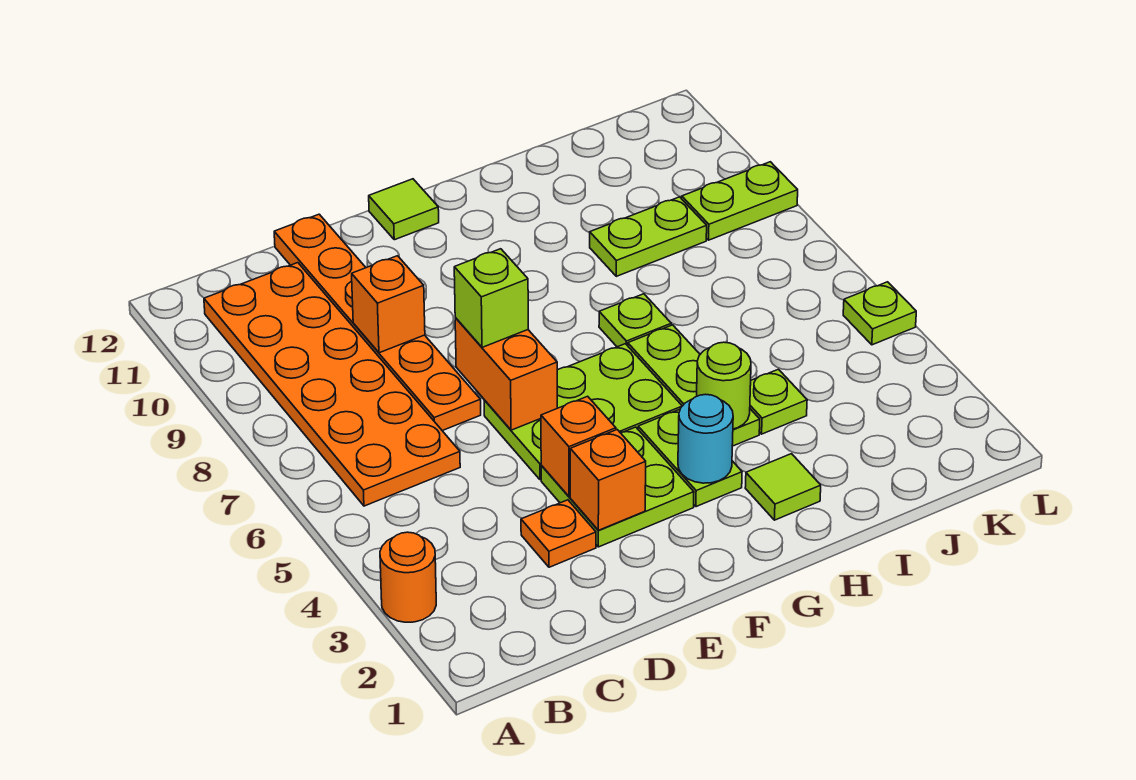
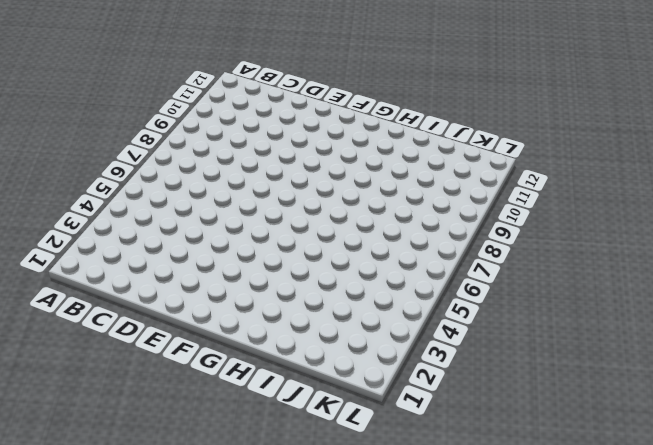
none -> orange 1x1 round brick [380,532,436,622]
none -> orange 2x6 plate [204,263,460,506]
none -> orange 1x1 plate [521,500,596,567]

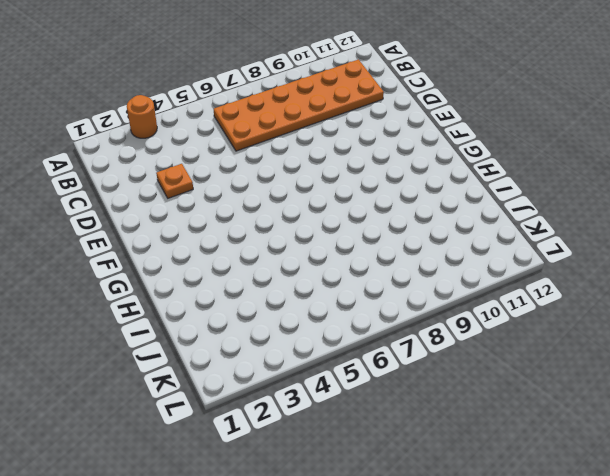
none -> orange 1x6 plate [274,214,481,431]
none -> lime 2x2 plate [541,427,694,547]
none -> lime 2x3 plate [484,344,682,480]

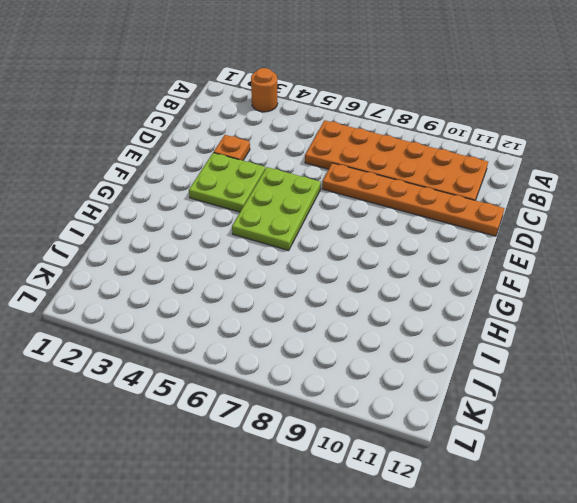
none -> lime 1x1 tile [369,179,439,240]
none -> lime 1x2 plate [638,409,742,507]
none -> lime 1x1 tile [745,454,821,520]

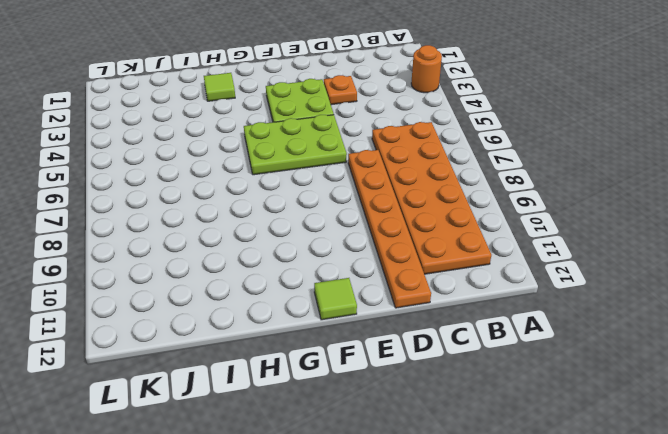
none -> lime 1x2 plate [638,409,742,507]
none -> lime 1x3 plate [628,325,760,446]
none -> lime 1x1 plate [599,294,671,347]

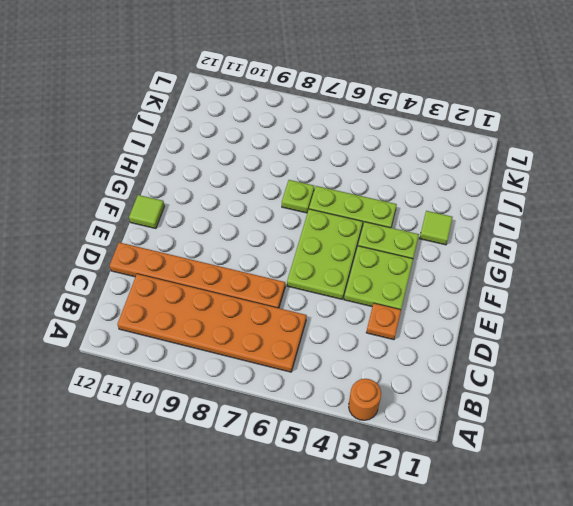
none -> lime 1x1 plate [750,369,807,434]
none -> lime 1x2 plate [590,197,707,276]
none -> lime 1x2 plate [682,162,798,240]

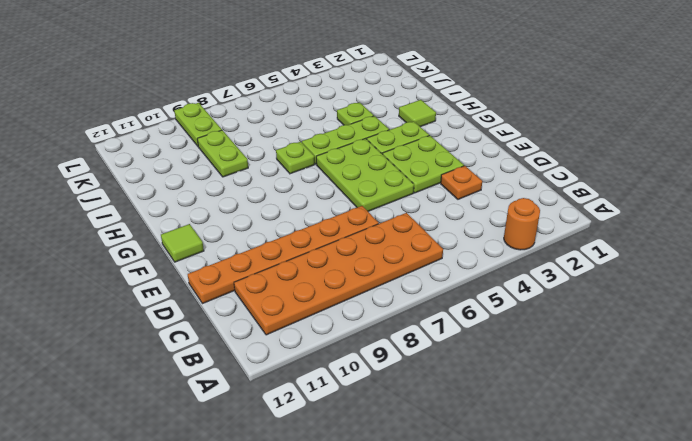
none -> lime 1x1 plate [843,282,916,345]
none -> orange 1x1 brick [352,256,425,353]
none -> orange 1x1 brick [570,430,646,530]

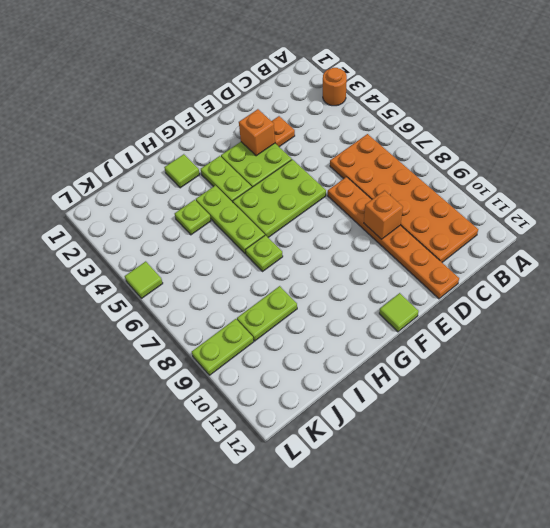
lime 1x1 tile [125,261,163,299] -> lime 1x1 plate [843,282,916,345]
none -> orange 1x1 brick [541,396,616,496]
none -> orange 1x2 brick [455,318,557,430]
none -> cyan 1x1 round brick [678,394,733,483]

